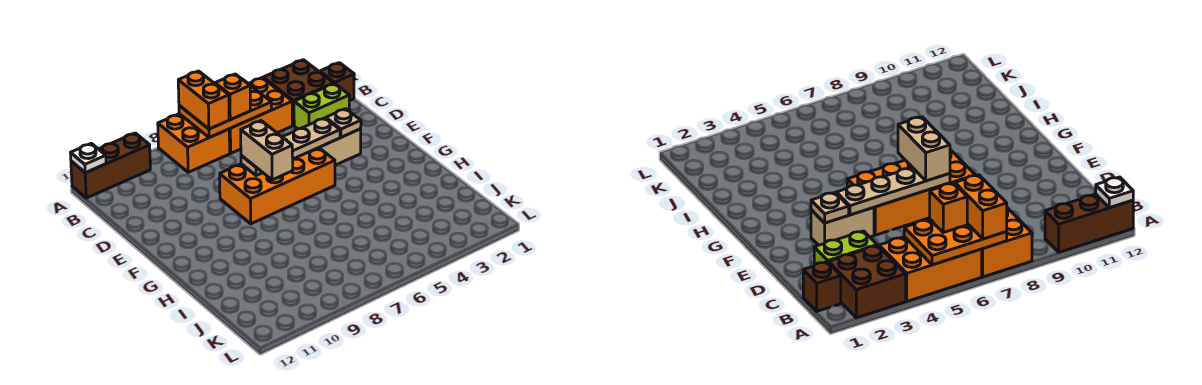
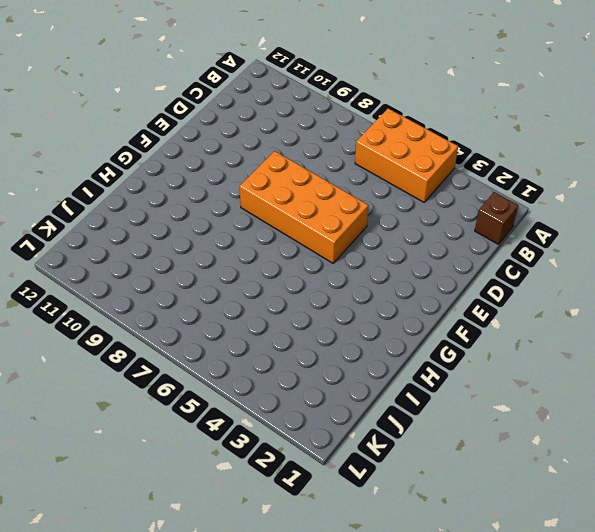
none -> brown 2x2 brick [263,60,334,125]
none -> orange 2x2 brick [158,114,230,172]
none -> brown 1x3 brick [71,133,150,198]

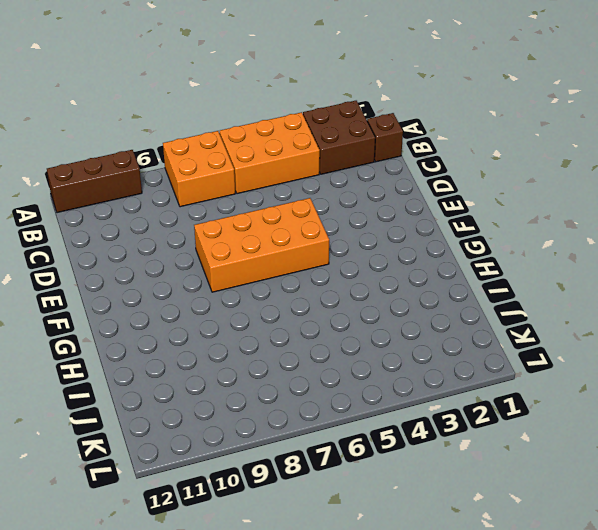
none -> lime 1x2 brick [294,83,350,129]
none -> tan 1x2 brick [319,129,361,165]
none -> orange 2x3 plate [179,82,272,138]

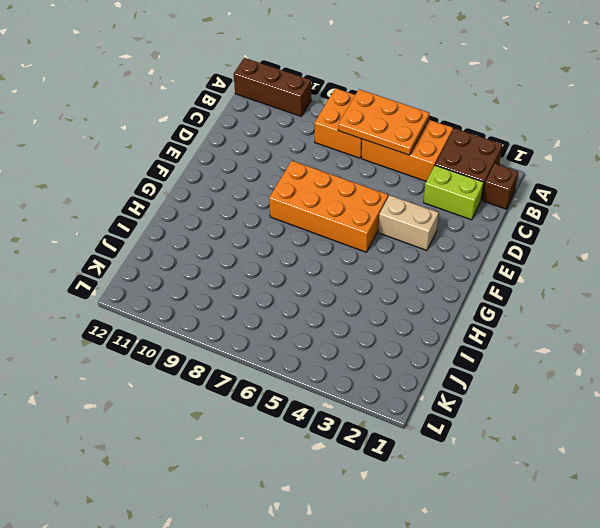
none -> white 1x1 plate [71,143,106,173]
none -> tan 1x1 plate [326,109,361,137]
none -> tan 1x4 plate [241,118,340,176]

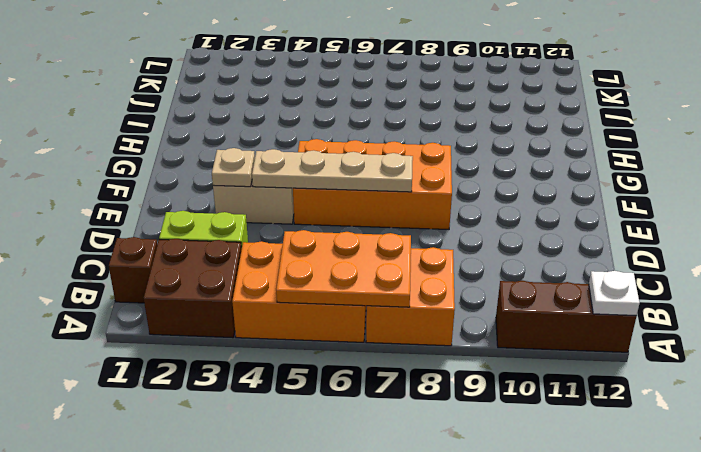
none -> orange 1x2 brick [178,71,229,129]
none -> orange 1x1 brick [215,74,250,120]
none -> tan 1x2 brick [241,121,293,180]

